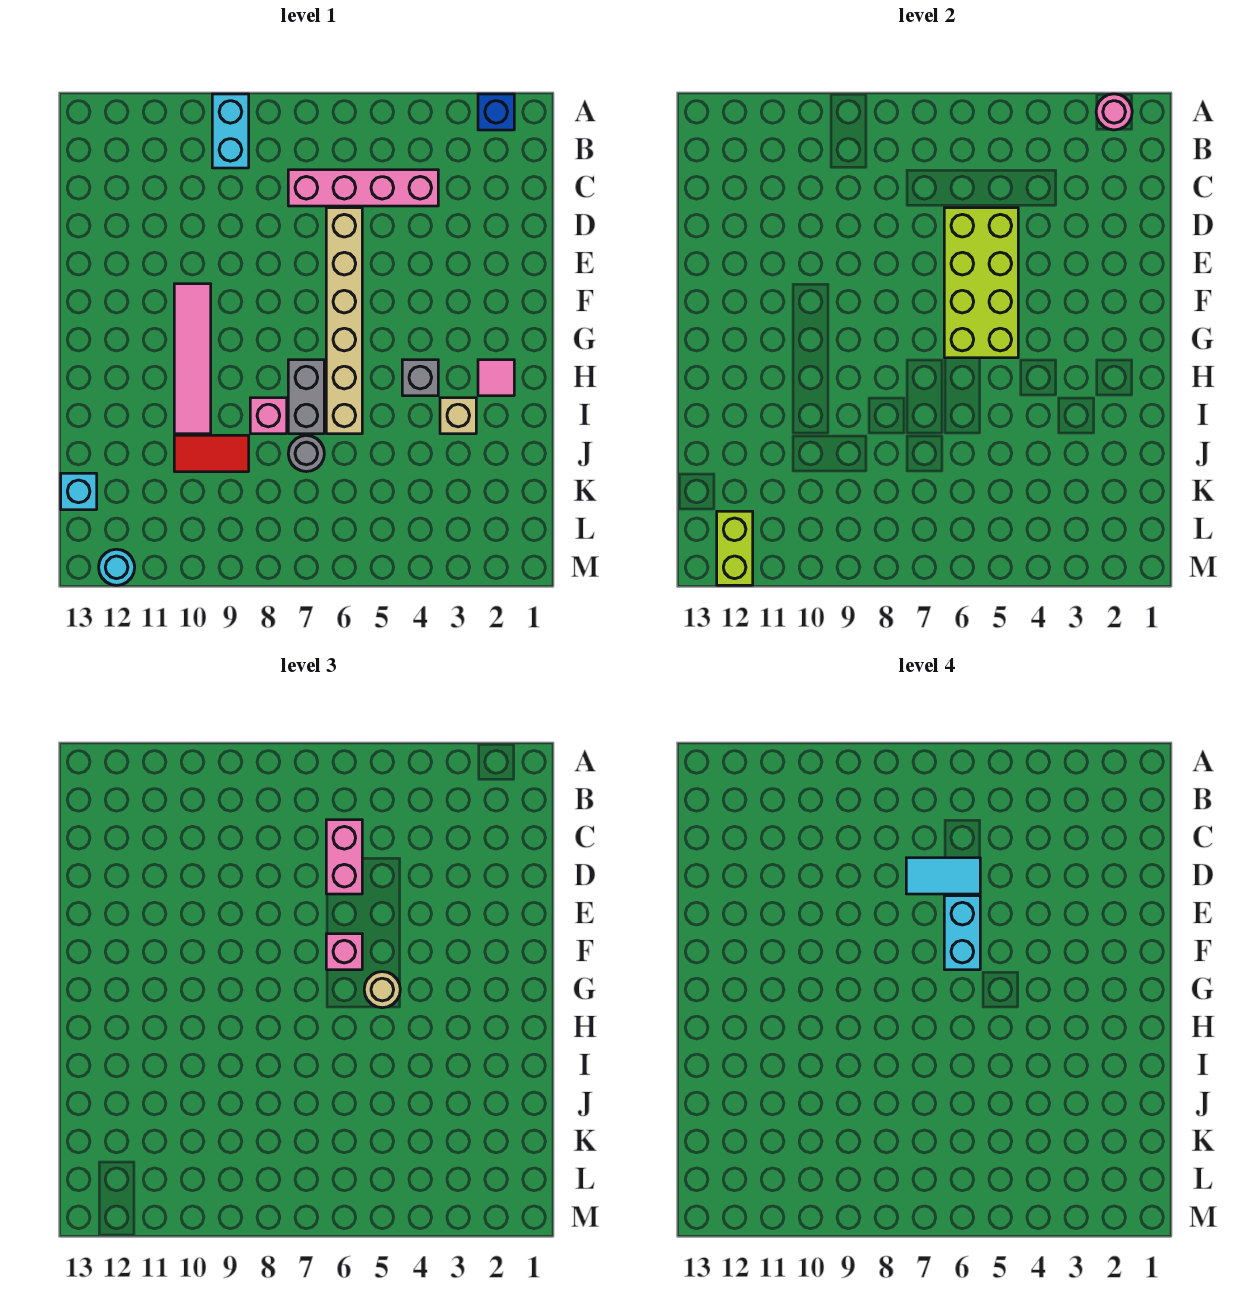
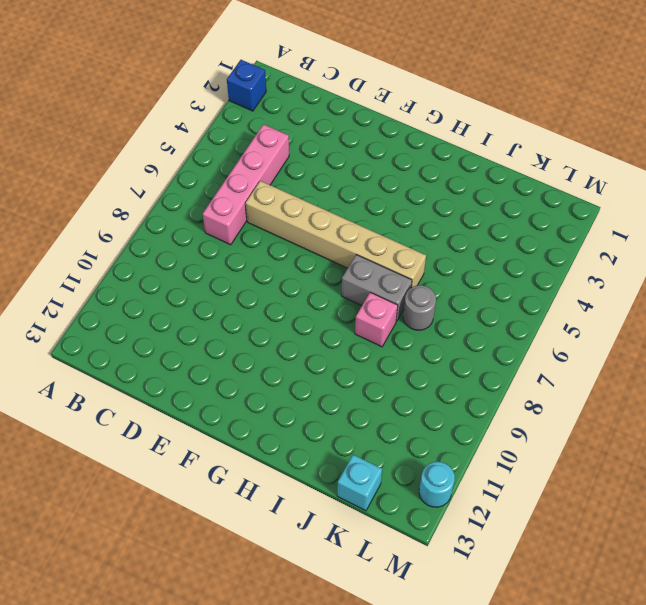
none -> cyan 1x2 brick [212,94,249,168]
none -> pink 1x4 tile [174,284,211,434]
none -> pink 1x1 tile [478,360,514,396]

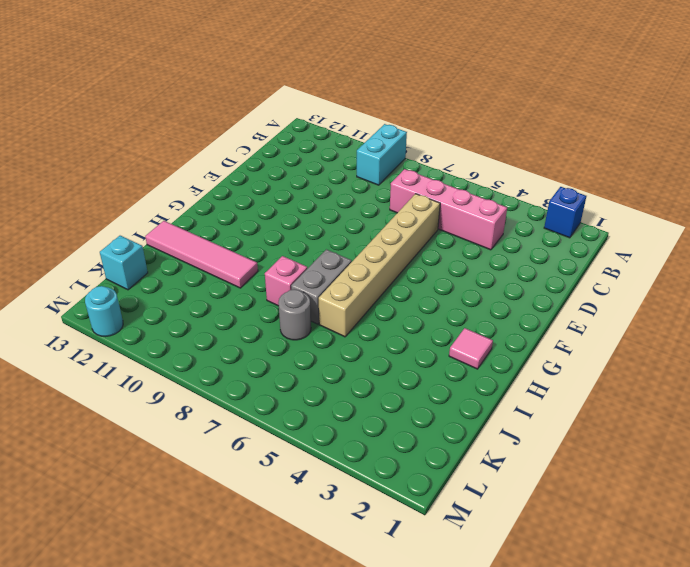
pink 1x4 tile [145,221,258,288] -> pink 1x4 tile turned to [174,284,211,434]
none -> grey 1x1 brick [402,360,438,396]
none -> tan 1x1 brick [440,398,476,434]
none -> red 1x2 tile [174,435,249,472]

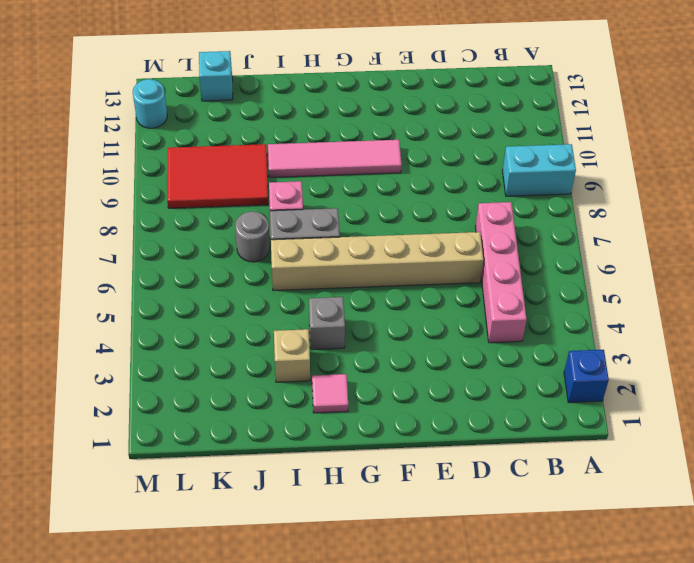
red 2x3 tile [167,144,268,208] -> red 1x2 tile [174,435,249,472]
none -> pink 1x1 round brick [1096,94,1132,130]
none -> lime 2x4 brick [944,208,1018,358]
none -> lime 1x2 brick [717,511,753,585]

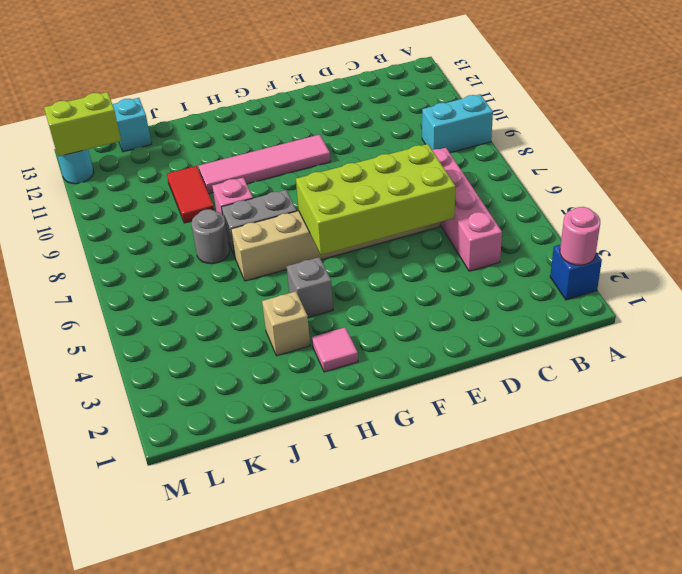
none -> pink 1x2 brick [326,820,362,894]
none -> pink 1x1 brick [326,934,362,970]
none -> tan 1x1 round brick [364,972,400,1008]

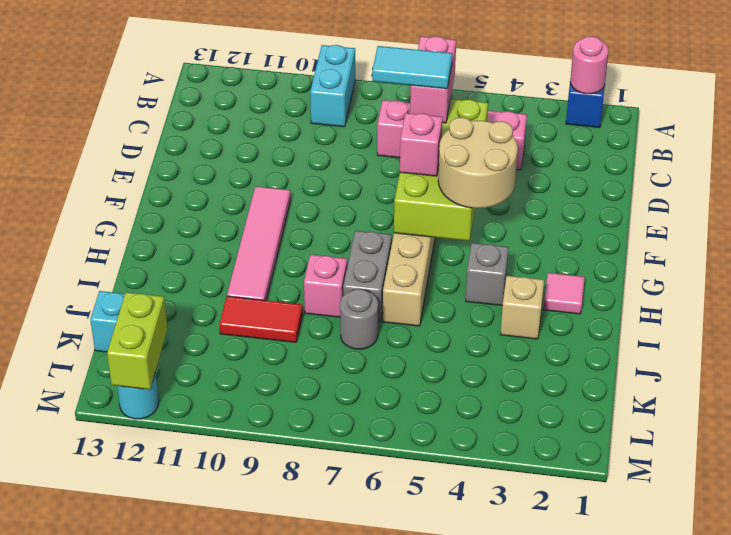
tan 2x2 round brick [438,117,518,208] -> tan 1x1 round brick [364,972,400,1008]
none -> cyan 1x2 brick [944,896,980,970]

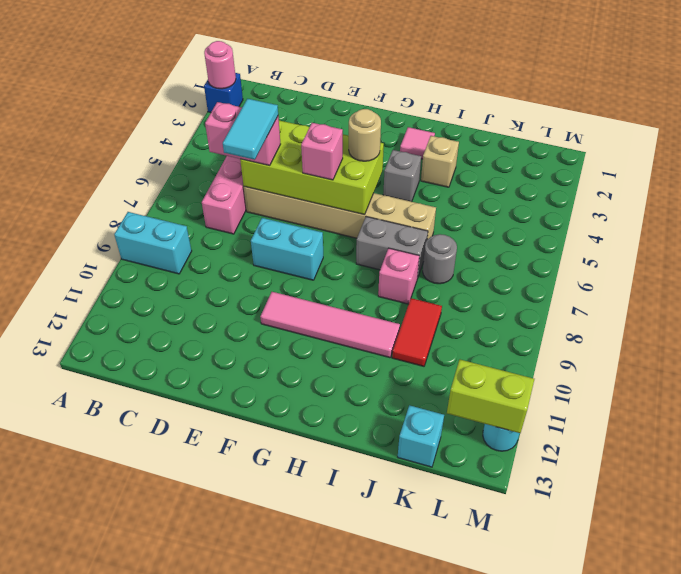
cyan 1x2 brick [251,218,323,280] -> cyan 1x2 brick moved to [944,896,980,970]

